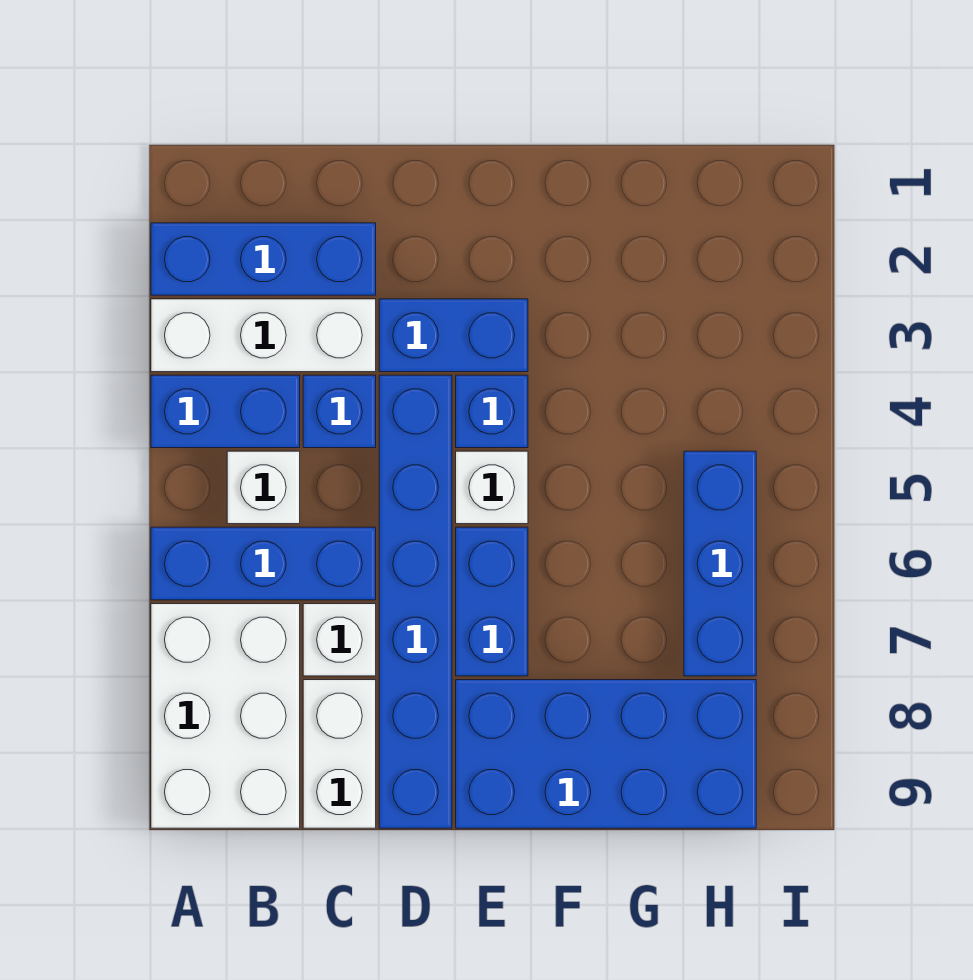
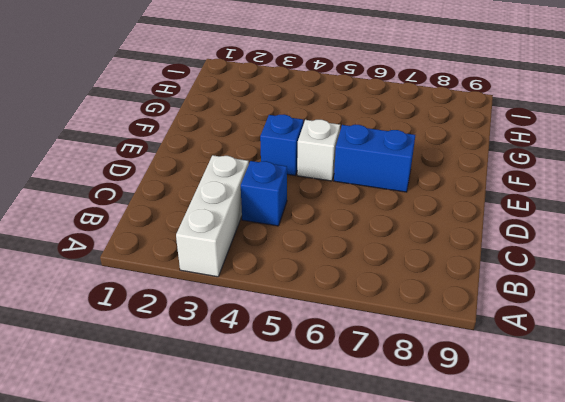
none -> blue 1x3 brick [151,223,376,295]
none -> blue 1x2 brick [151,375,300,448]
none -> blue 1x3 brick [151,527,376,600]

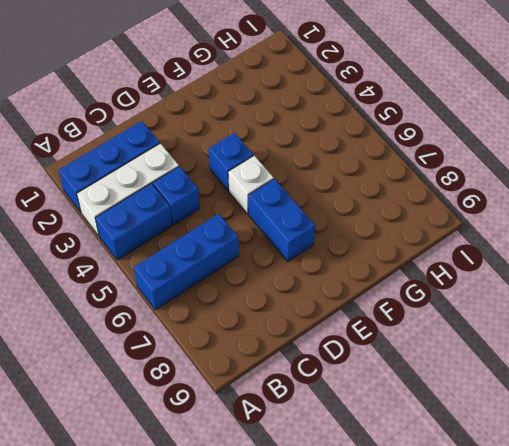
none -> white 2x3 brick [151,604,300,828]
none -> white 1x1 brick [227,451,300,524]
none -> white 1x1 brick [303,604,376,676]

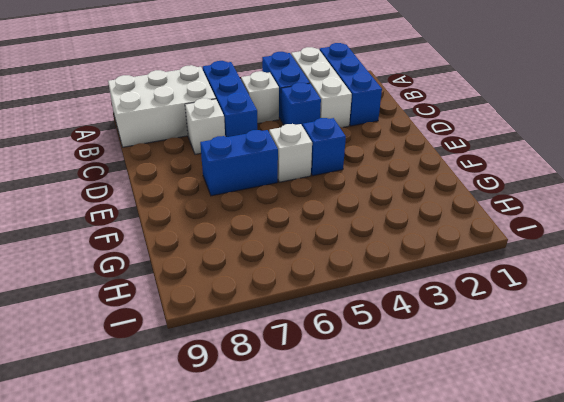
none -> white 1x2 brick [303,680,376,828]
none -> blue 1x2 brick [379,299,528,372]
none -> blue 1x6 brick [379,375,452,828]

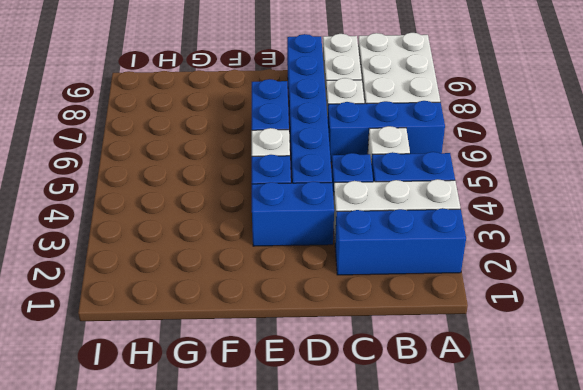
none -> blue 2x4 brick [456,680,756,828]
none -> blue 1x3 brick [684,451,756,676]

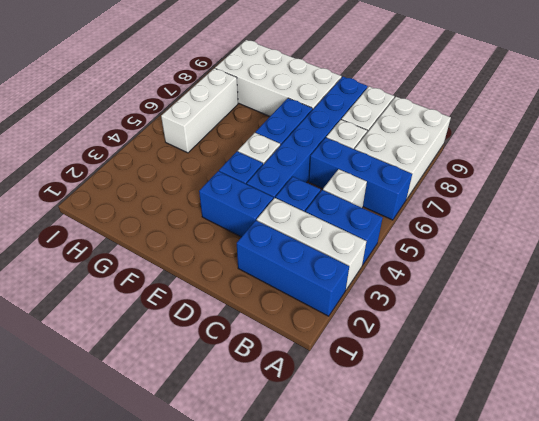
white 2x4 brick [215,40,342,116] -> blue 2x4 brick [456,680,756,828]
white 1x3 brick [161,68,238,153] -> blue 1x3 brick [684,451,756,676]

